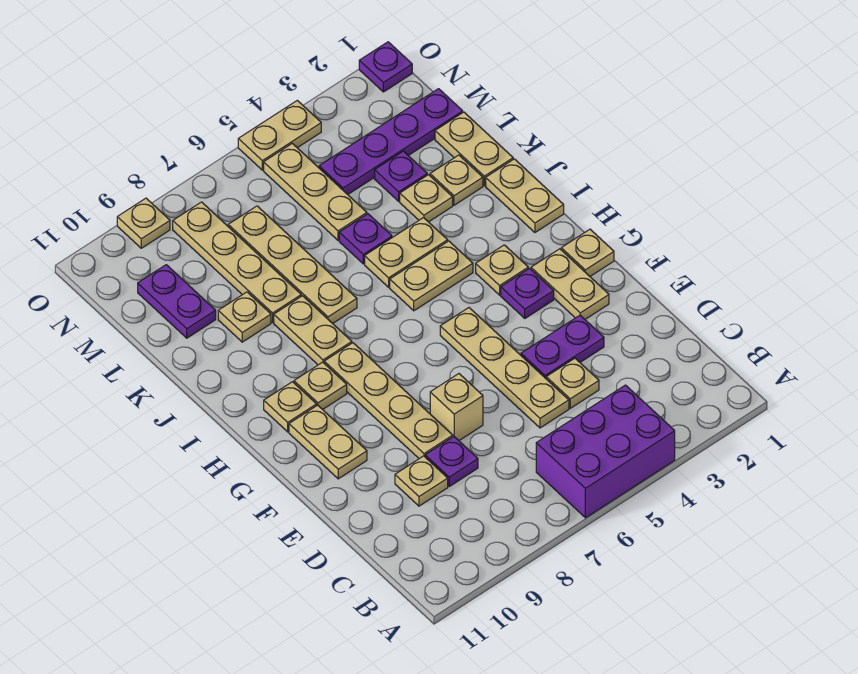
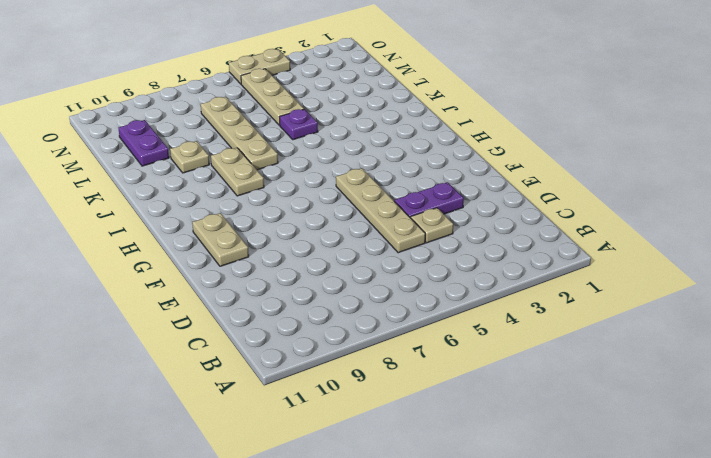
none -> purple 2x3 brick [536,385,675,518]
none -> purple 1x1 plate [425,437,478,486]
none -> tan 1x1 plate [395,456,448,506]
none -> tan 1x1 brick [430,374,483,440]

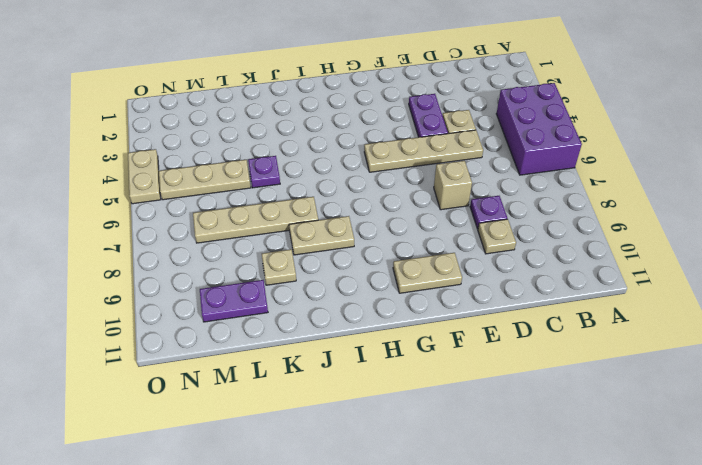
none -> tan 1x4 plate [324,343,453,459]
none -> tan 1x2 plate [531,249,609,319]
none -> tan 1x1 plate [561,229,614,276]
none -> purple 1x1 plate [501,268,554,318]

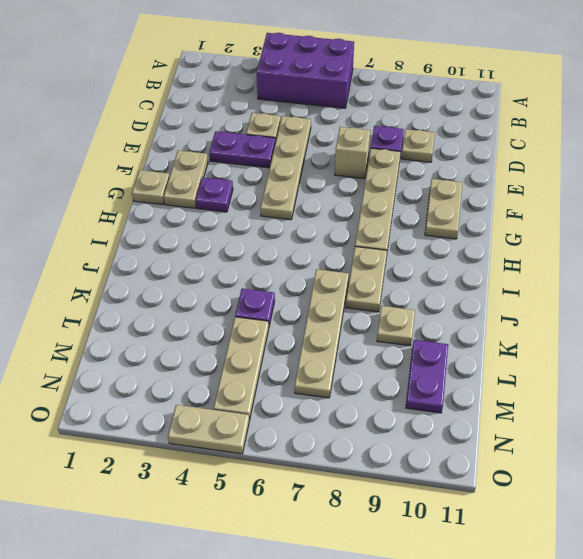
none -> tan 1x1 plate [476,245,528,295]
none -> tan 1x1 plate [294,362,347,409]
none -> tan 1x1 plate [264,382,317,432]
none -> tan 1x2 plate [486,159,564,232]

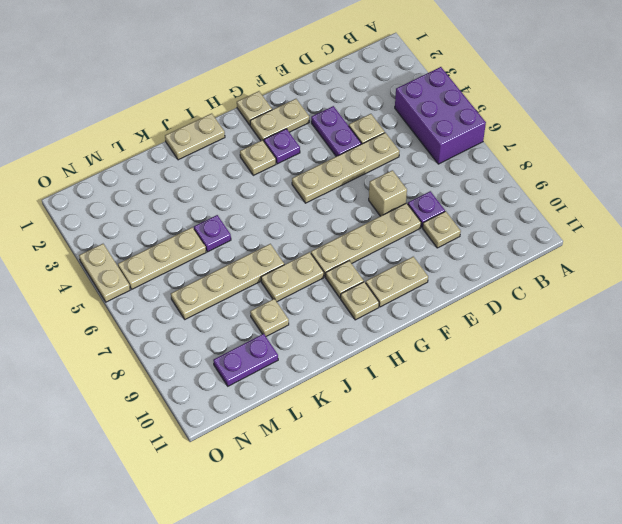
none -> tan 1x2 plate [390,241,473,311]
none -> tan 1x2 plate [365,218,448,287]
none -> tan 1x2 plate [435,112,513,186]
none -> tan 1x1 plate [430,155,483,205]

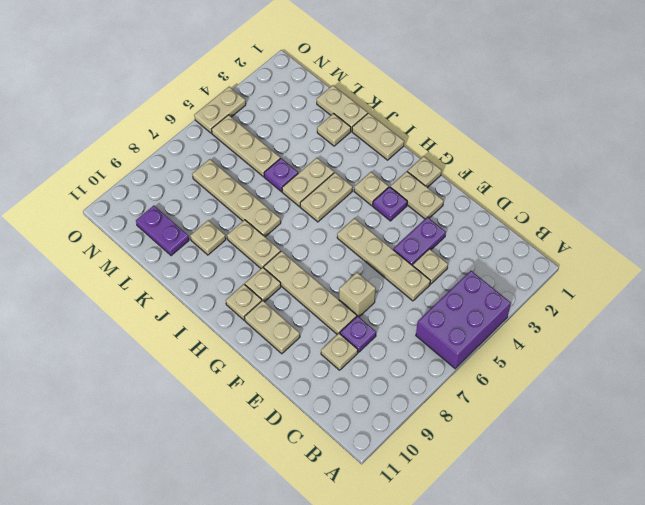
none -> tan 1x1 plate [400,175,453,222]
none -> tan 1x4 plate [173,202,301,322]
none -> purple 1x1 plate [375,151,427,201]
none -> purple 1x4 plate [319,89,463,194]

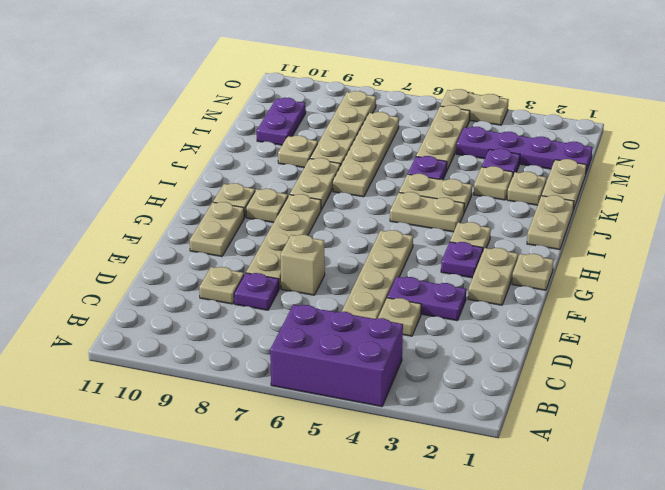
none -> purple 1x1 plate [359,42,412,92]
none -> tan 1x1 plate [117,198,170,248]

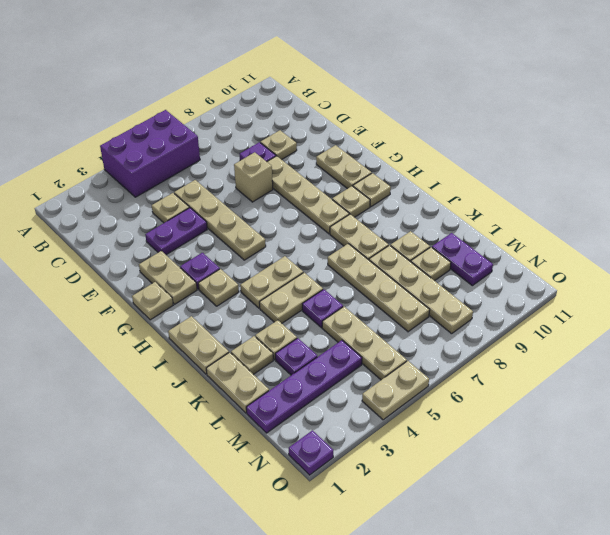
tan 1x1 plate [411,247,451,281] -> tan 1x1 plate moved to [117,198,170,248]

